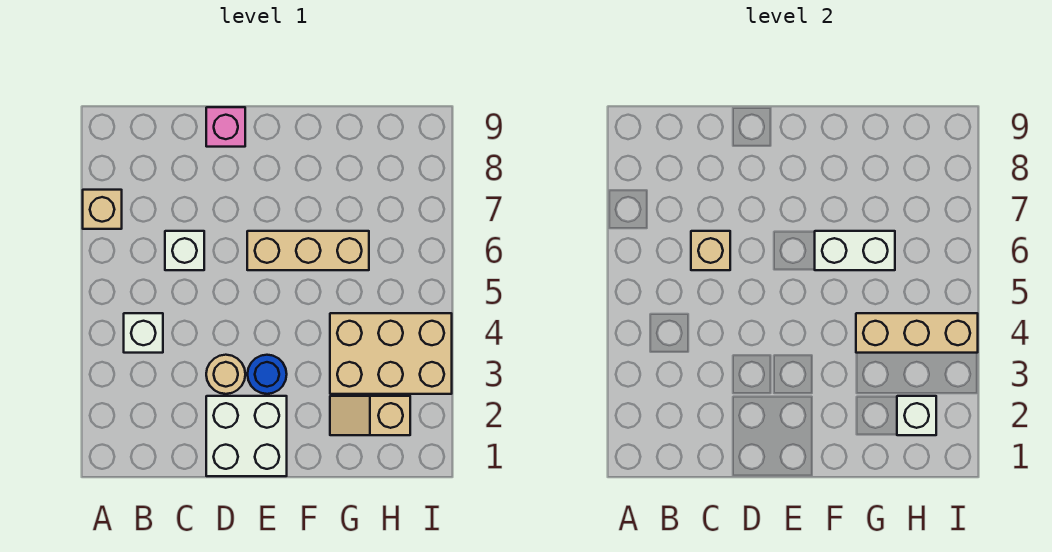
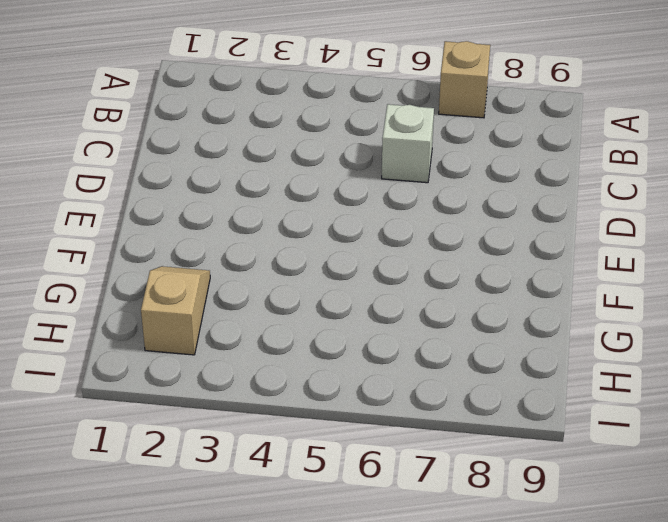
none -> white 1x1 brick [124,313,163,353]
none -> white 2x2 brick [206,396,287,476]
none -> tan 1x1 round brick [206,355,245,394]

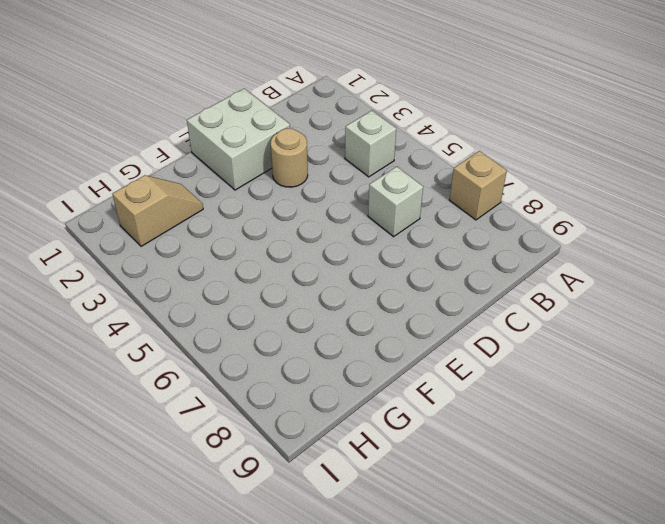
none -> pink 1x1 brick [206,107,245,147]
none -> blue 1x1 round brick [247,355,287,394]
none -> tan 1x3 brick [247,231,369,270]

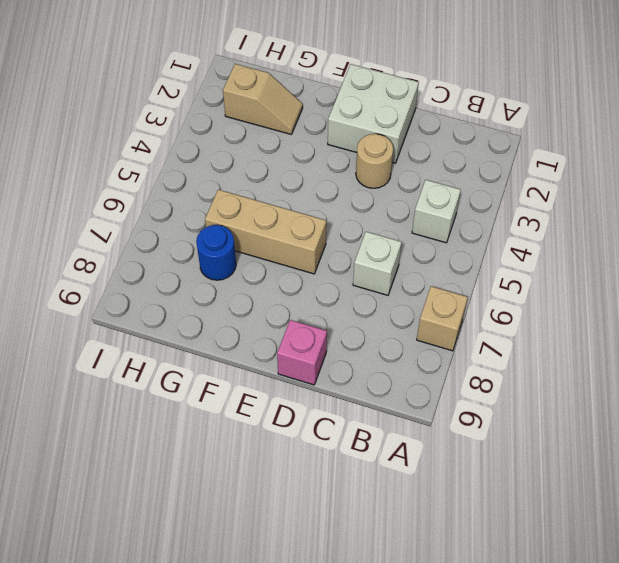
blue 1x1 round brick [196,225,236,280] -> blue 1x1 round brick moved to [247,355,287,394]
none -> tan 2x3 brick [330,313,452,394]
none -> tan 1x1 brick [691,231,730,270]
none -> white 1x2 brick [815,231,895,270]

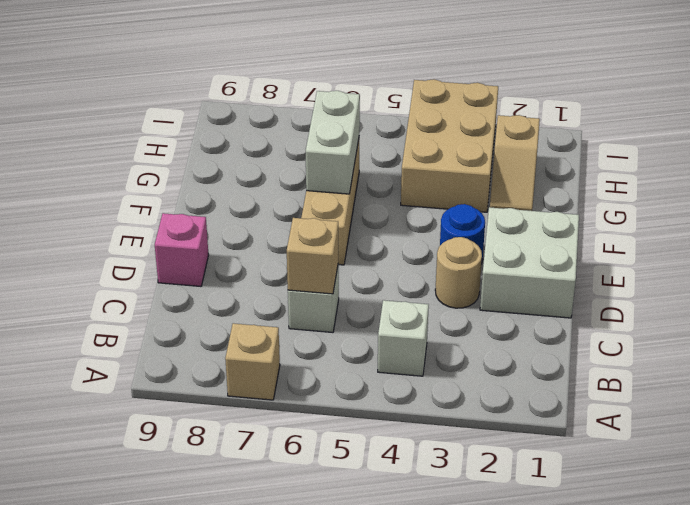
none -> tan 1x3 brick [856,313,978,353]
none -> white 1x1 brick [897,396,936,435]

